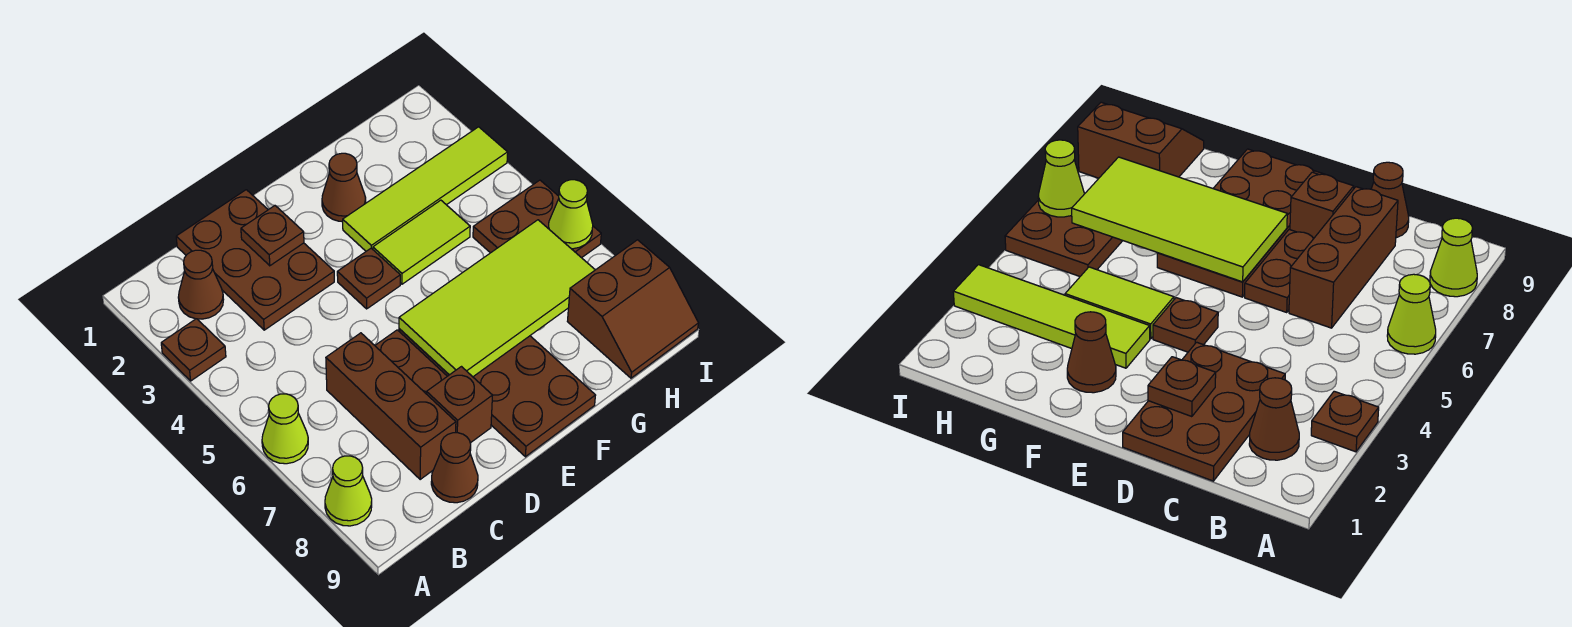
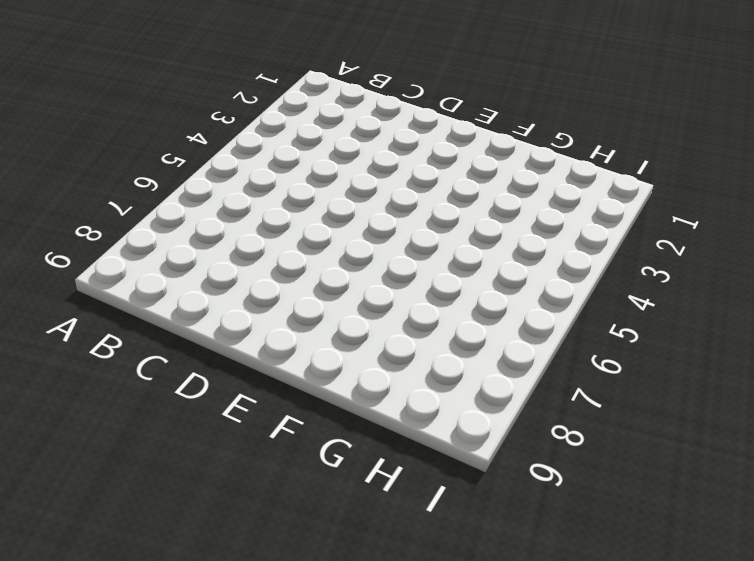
none -> brown 1x1 plate [161,319,226,381]
none -> lime 1x1 cone [262,394,308,464]
none -> lime 1x1 cone [325,456,372,526]

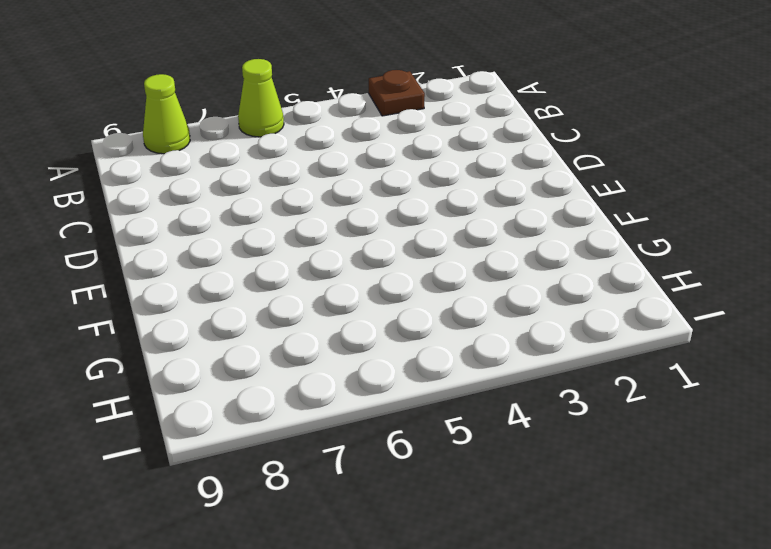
none -> brown 1x1 cone [178,250,224,319]
none -> brown 2x3 plate [176,190,334,330]
none -> brown 1x3 brick [326,333,456,479]

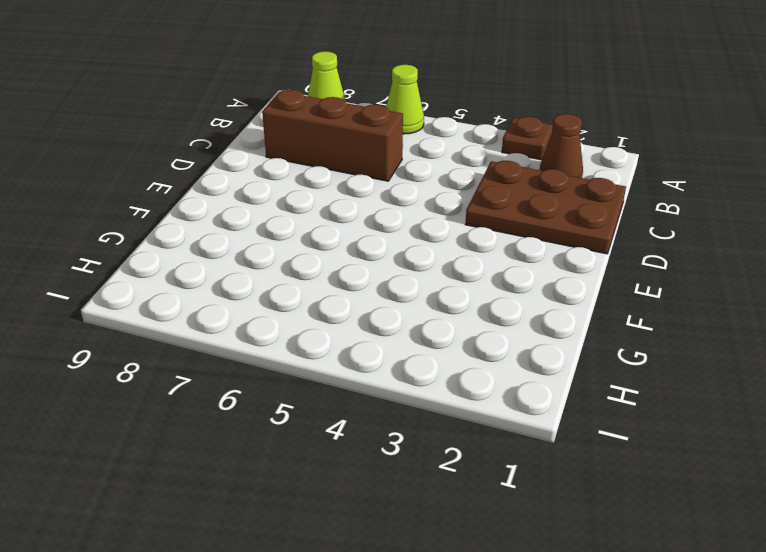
none -> brown 1x1 cone [431,433,478,503]
none -> brown 1x2 plate [375,330,447,394]
none -> brown 1x1 brick [427,367,493,443]

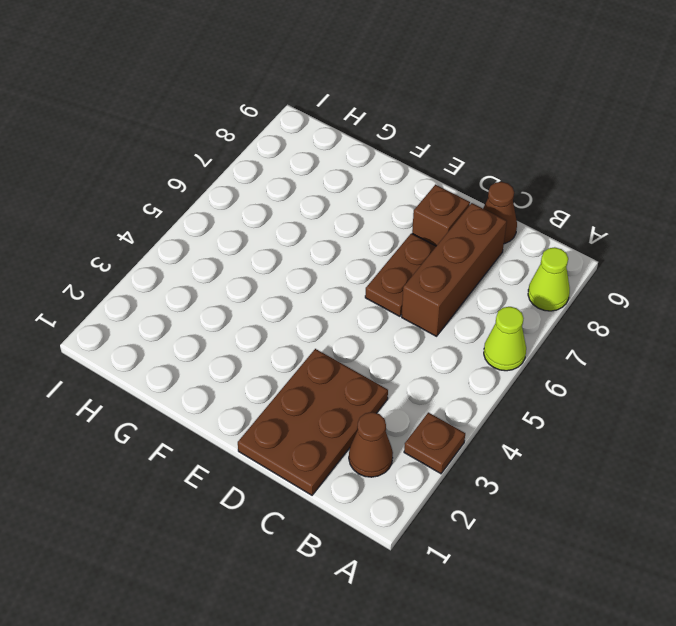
none -> brown 1x1 plate [337,248,400,309]
none -> brown 2x4 plate [399,329,596,457]
none -> brown 1x1 cone [322,153,366,222]

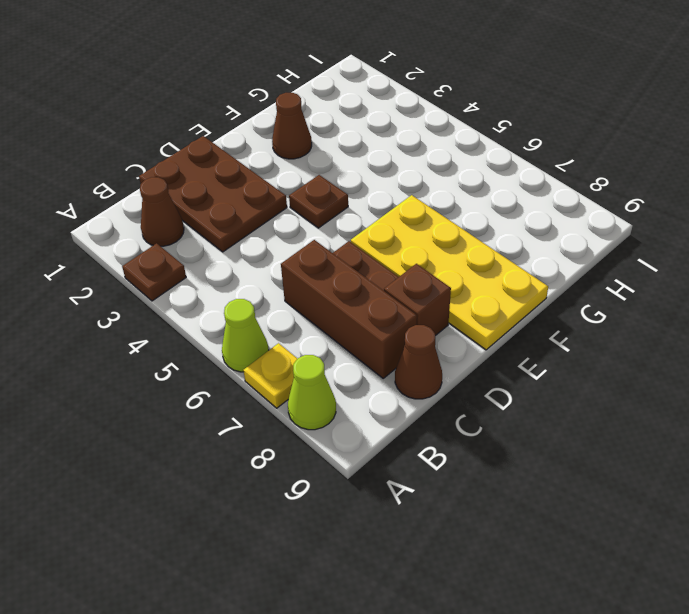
yellow 1x1 plate [243,343,297,408] -> none
yellow 2x4 plate [351,195,548,350] -> brown 2x4 plate [399,329,596,457]
none -> lime 1x4 tile [343,127,508,251]
none -> lime 1x2 tile [373,200,470,284]
none -> brown 2x2 plate [473,180,601,258]

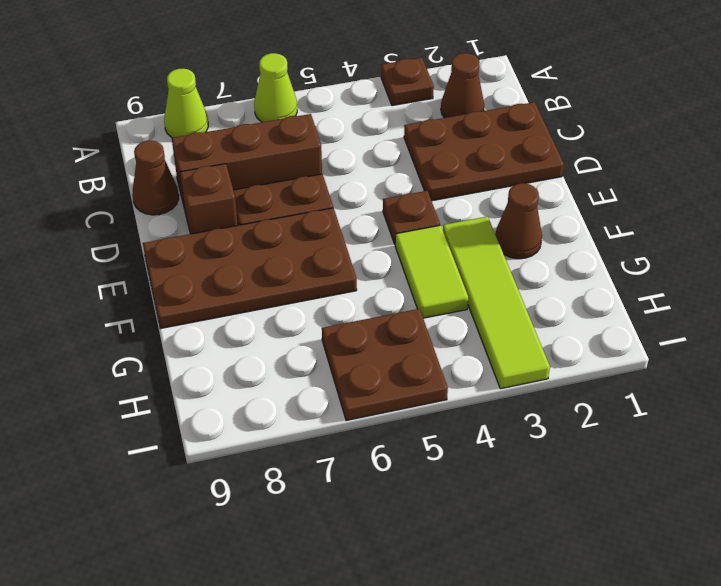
none -> brown 2x2 slope [567,240,698,378]
none -> brown 1x1 plate [241,206,304,266]
none -> lime 2x4 tile [399,220,595,377]

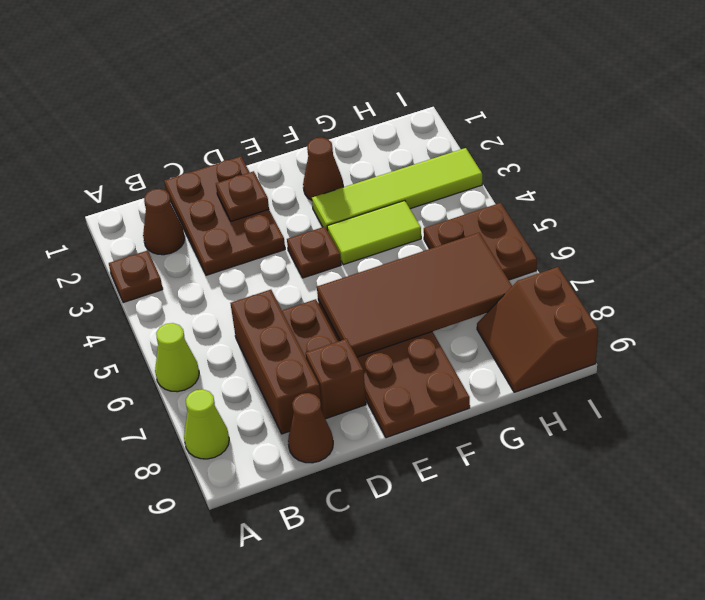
brown 2x4 tile [317,233,512,357] -> lime 2x4 tile [399,220,595,377]
brown 2x2 slope [477,267,598,392] -> brown 2x2 slope turned to [567,240,698,378]
none -> lime 1x1 cone [548,180,593,249]

